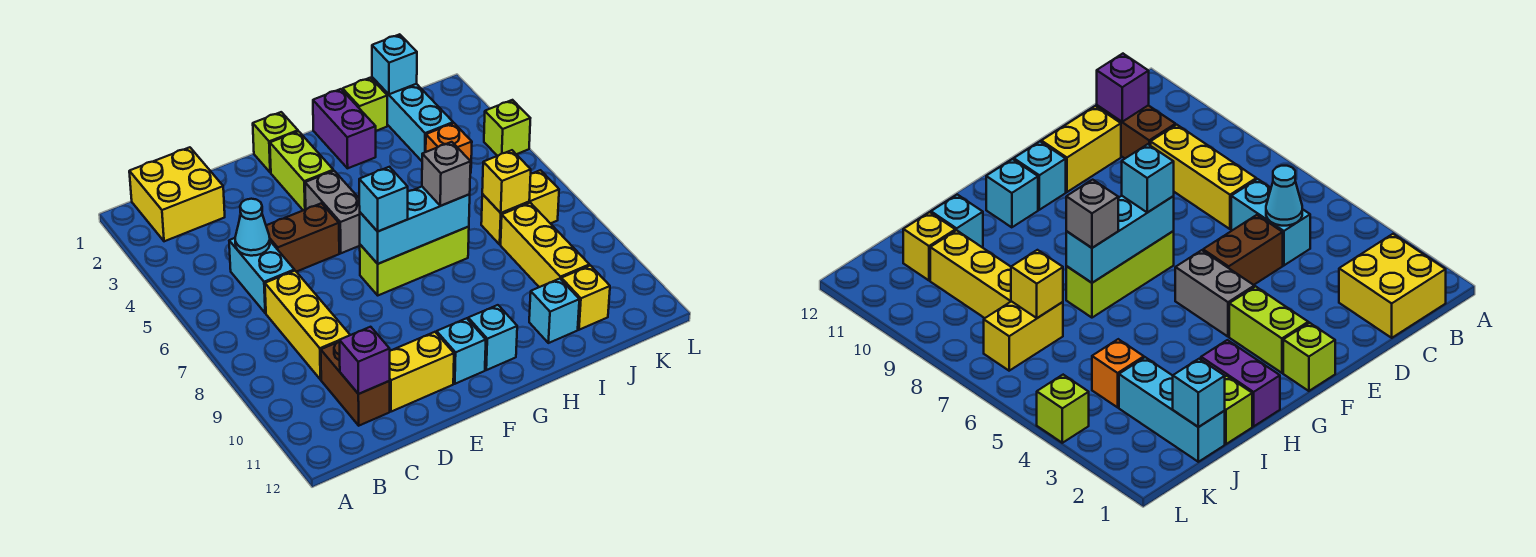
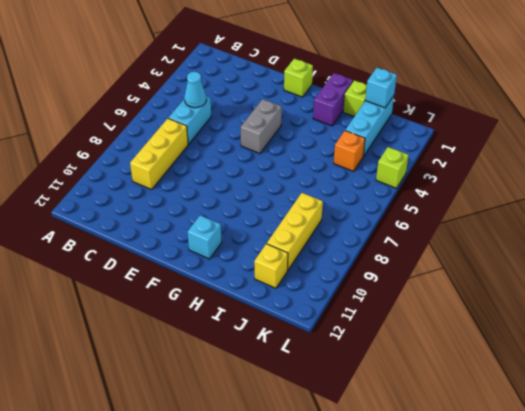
none -> yellow 2x2 brick [129,147,225,241]
none -> brown 1x2 brick [321,342,390,426]
none -> brown 1x2 brick [266,203,339,272]

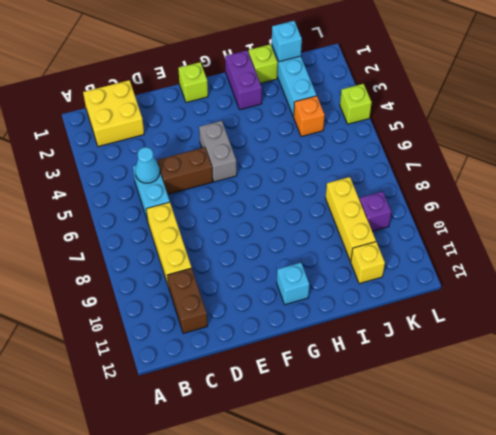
purple 1x1 brick [360,192,391,231] -> purple 1x1 brick moved to [339,327,390,394]
none -> yellow 1x2 brick [390,332,454,412]
none -> lime 1x2 brick [270,131,333,210]
none -> lime 1x3 brick [360,227,469,295]

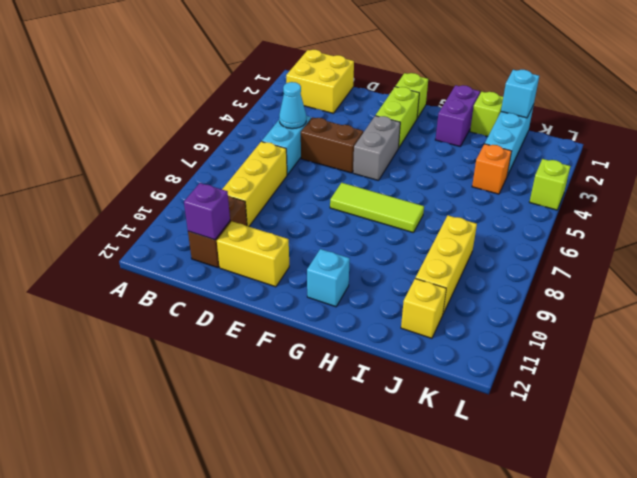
lime 1x3 tile [330,183,424,233] -> lime 1x3 brick [360,227,469,295]
none -> cyan 1x1 brick [437,318,486,384]
none -> cyan 1x1 brick [529,279,579,343]
none -> yellow 1x2 brick [481,170,559,244]

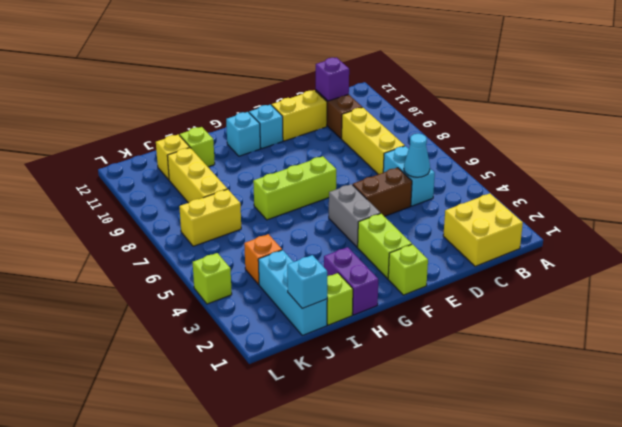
lime 1x1 brick [180,127,215,167] -> cyan 1x1 brick [529,279,579,343]
none -> cyan 1x3 brick [360,187,470,264]
none -> yellow 1x1 brick [482,150,531,213]
none -> cyan 1x1 brick [359,167,408,231]

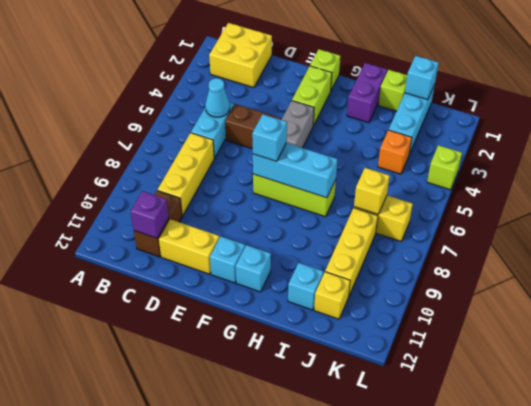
none -> grey 1x1 brick [422,142,471,206]

